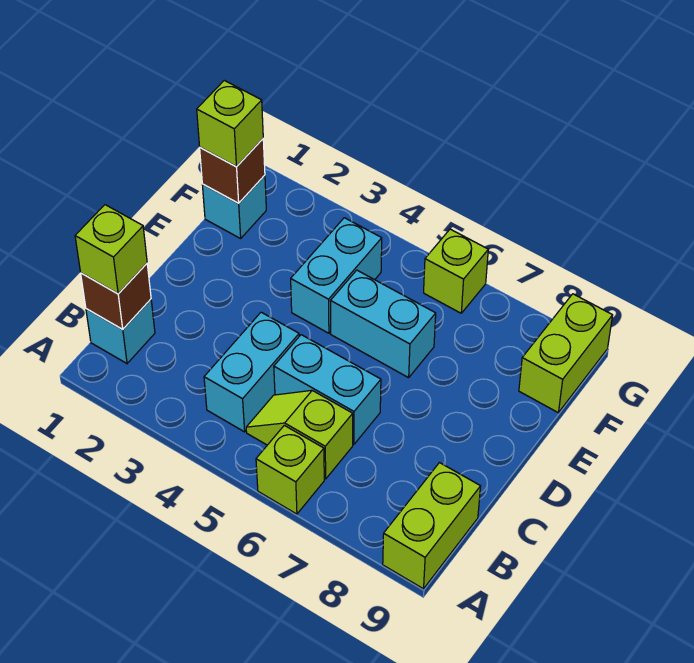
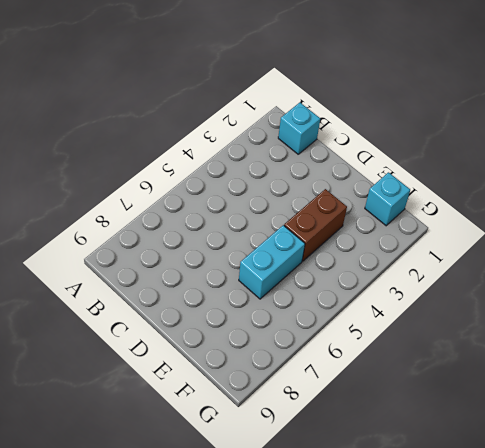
brown 1x2 brick [284,189,347,261] -> cyan 1x2 brick [291,218,382,333]
none -> lime 1x1 brick [256,425,324,514]
none -> lime 1x2 brick [383,463,481,589]
none -> cyan 1x2 brick [204,312,299,432]

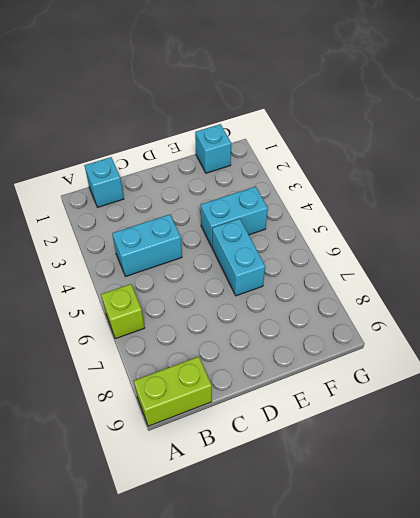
none -> lime 1x2 slope [246,390,353,479]
none -> cyan 1x2 brick [274,335,381,444]
none -> lime 1x2 brick [519,294,613,413]

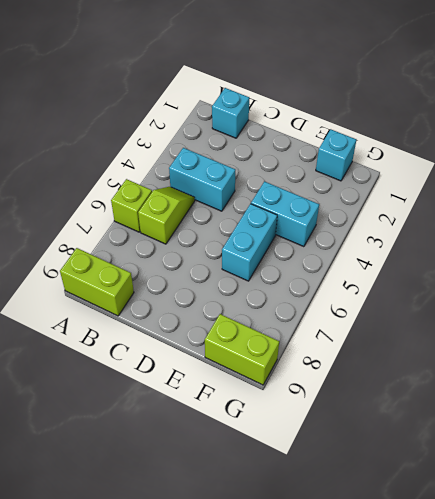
none -> cyan 1x2 brick [274,335,381,444]
none -> lime 1x1 brick [424,229,488,313]
none -> brown 1x1 brick [81,264,151,329]

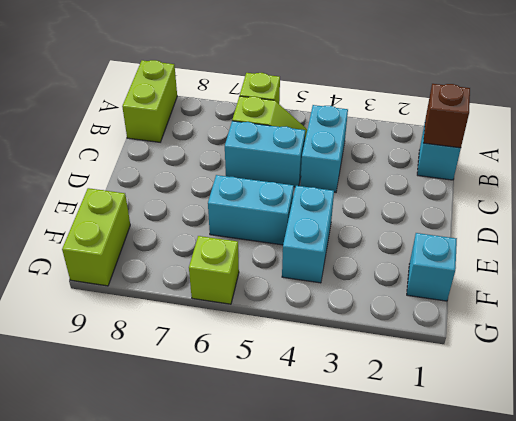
none -> brown 1x1 brick [200,139,265,203]
none -> lime 1x1 brick [75,205,147,294]
none -> lime 1x1 brick [197,80,263,167]

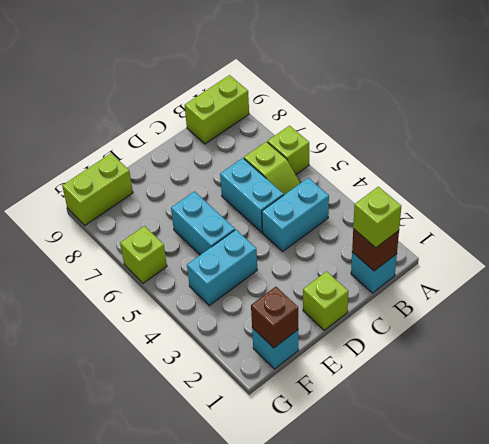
lime 1x1 brick [303,271,348,330] -> lime 1x1 brick moved to [197,80,263,167]

